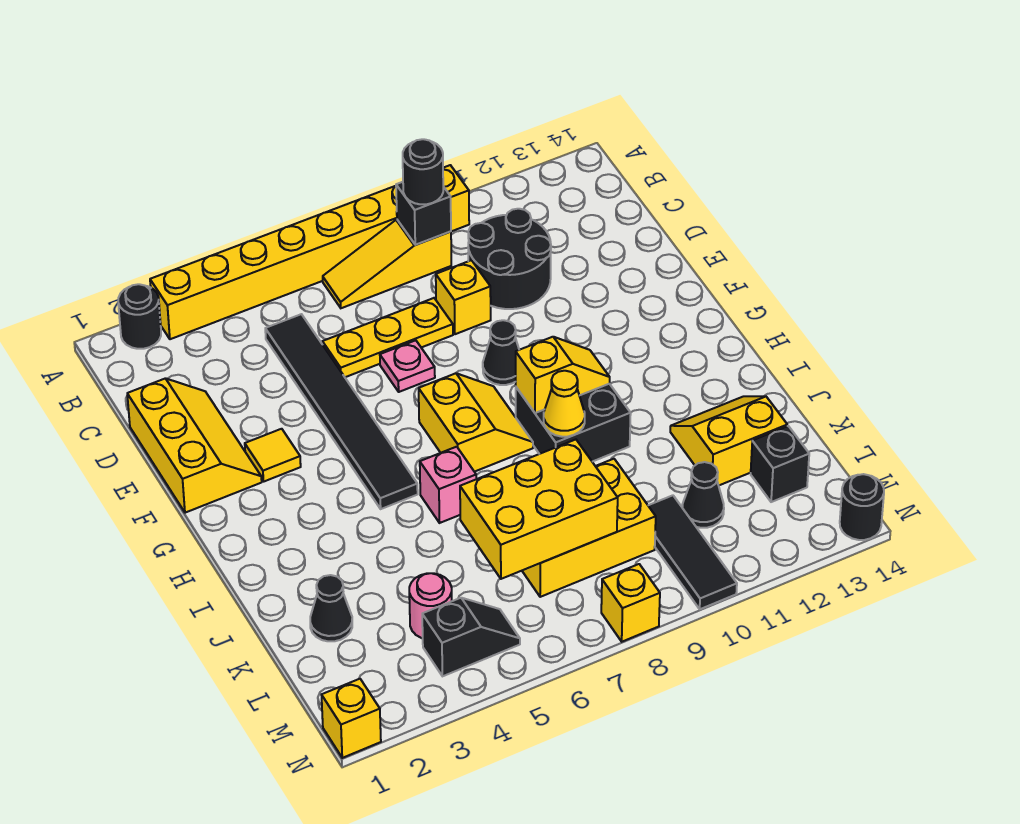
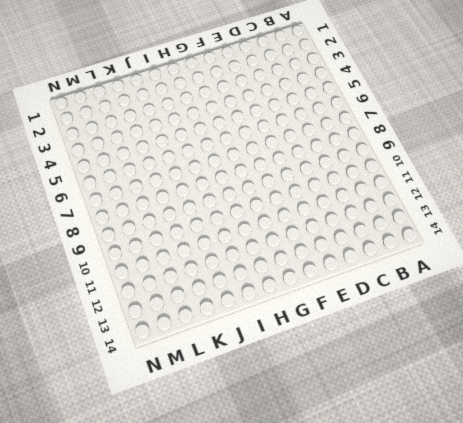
none -> black 1x1 round brick [118,284,161,349]
none -> yellow 1x8 brick [150,165,469,339]
none -> yellow 1x3 slope [323,220,451,308]
none -> black 1x6 tile [265,314,418,509]

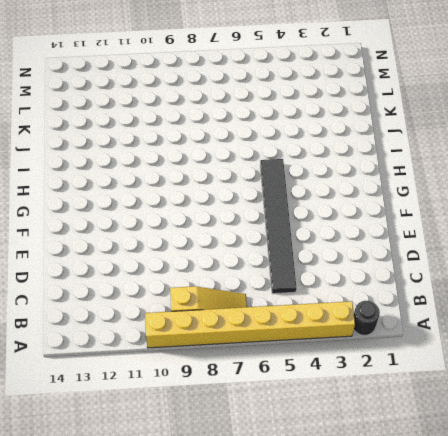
none -> black 2x2 round brick [468,209,551,309]
none -> yellow 2x3 slope [127,378,262,513]
none -> yellow 1x3 plate [322,298,453,377]
none -> yellow 1x1 brick [436,260,491,334]

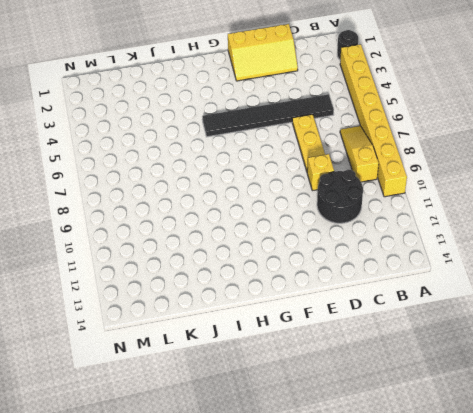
none -> pink 1x1 plate [380,340,435,392]
none -> yellow 1x1 tile [245,429,301,481]
none -> black 1x1 cone [483,320,519,385]
none -> yellow 2x2 slope [419,373,533,472]

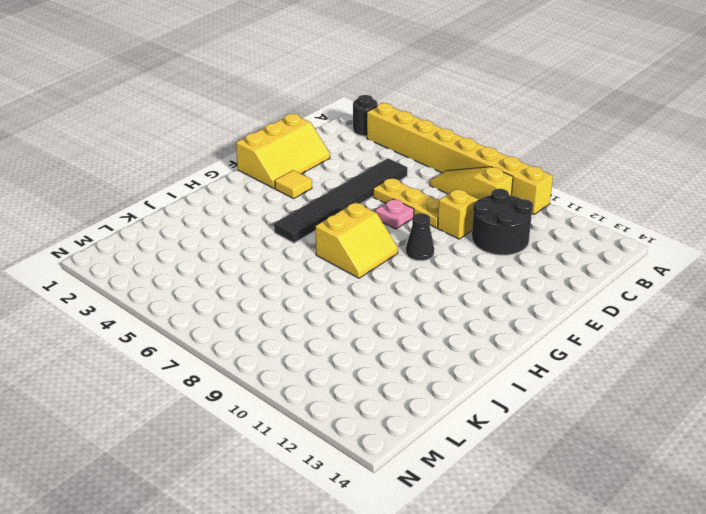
none -> black 2x2 brick [516,384,631,462]
none -> pink 1x1 brick [420,447,476,523]
none -> yellow 2x2 slope [670,396,787,485]
none -> black 1x1 cone [310,575,352,641]

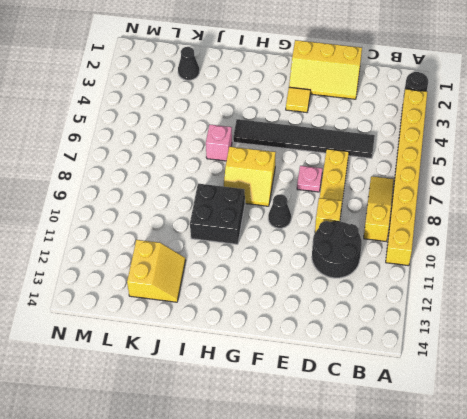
none -> yellow 2x3 brick [522,459,656,597]
none -> pink 1x1 round brick [409,573,452,638]
none -> black 1x3 tile [648,495,737,609]
none -> black 1x1 cone [682,462,724,528]

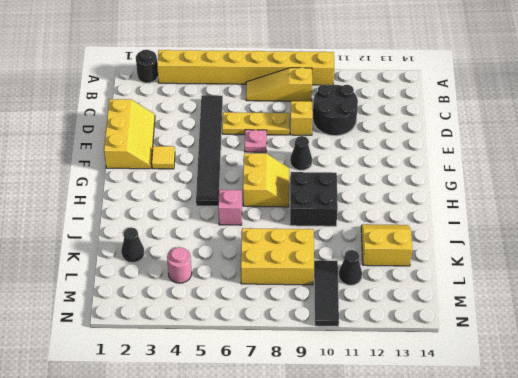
none -> black 1x1 brick [751,426,809,502]
none -> black 1x2 slope [422,598,520,676]
none -> yellow 1x1 brick [322,679,381,758]
none -> yellow 1x1 brick [601,564,660,642]

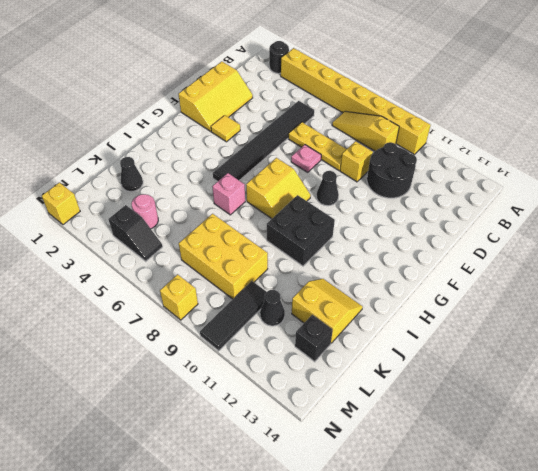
none -> black 1x1 round brick [840,474,884,540]
none -> black 1x1 brick [396,182,451,245]
none -> yellow 1x2 slope [516,337,610,413]
none -> yellow 1x1 cone [544,371,585,437]

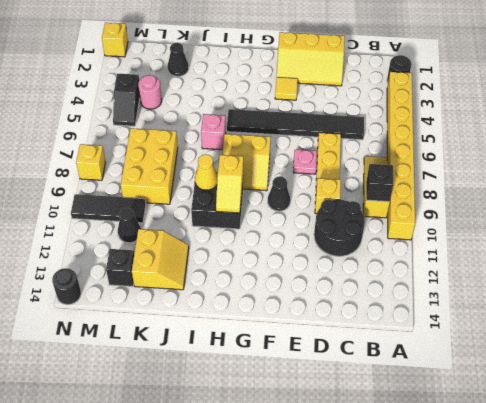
none -> yellow 2x3 brick [460,440,618,579]
none -> black 1x1 round brick [403,139,443,204]

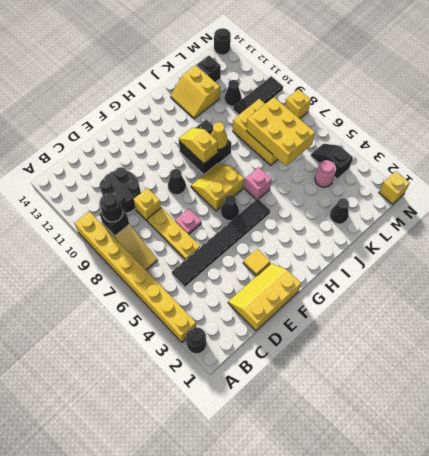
black 1x1 cone [221,195,239,221] -> none

